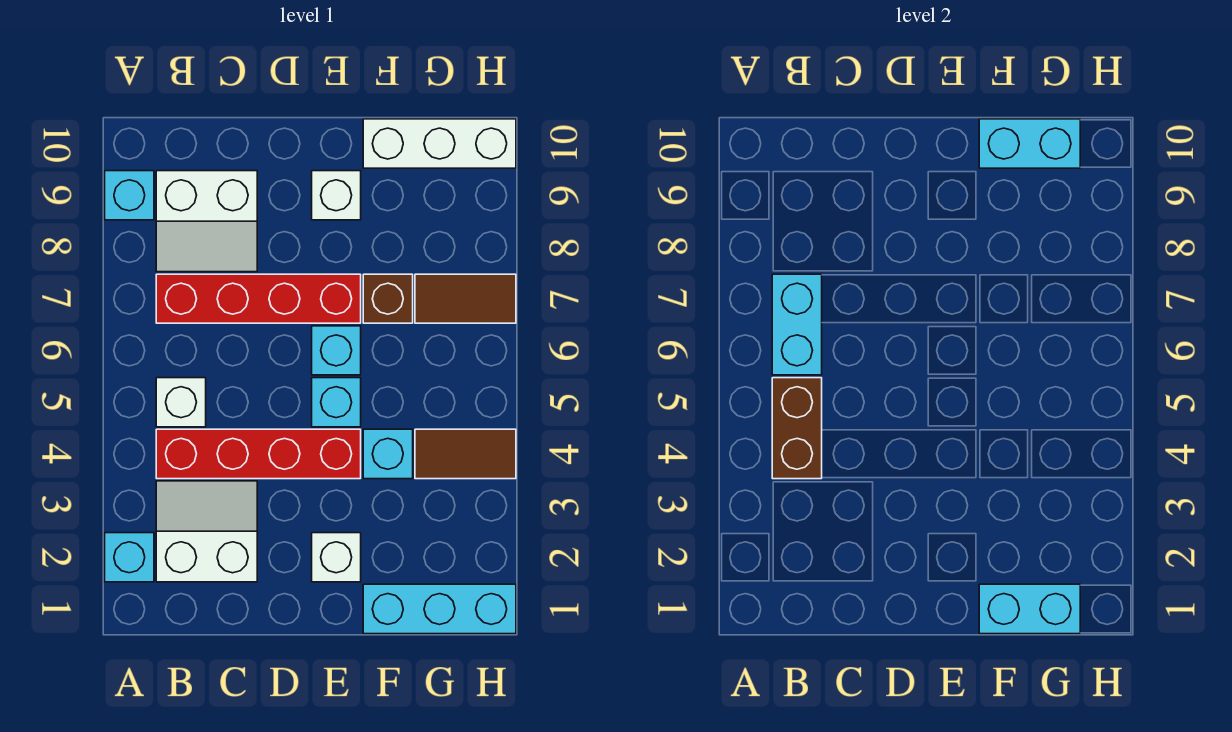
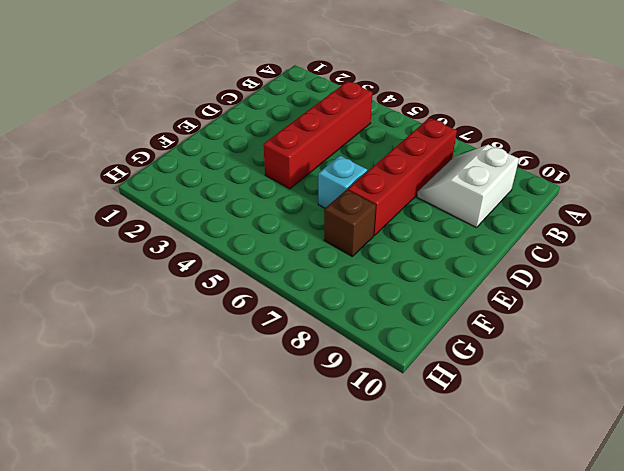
none -> cyan 1x1 brick [105,533,154,582]
none -> cyan 1x1 brick [105,171,154,220]
none -> white 2x2 slope [156,481,257,582]

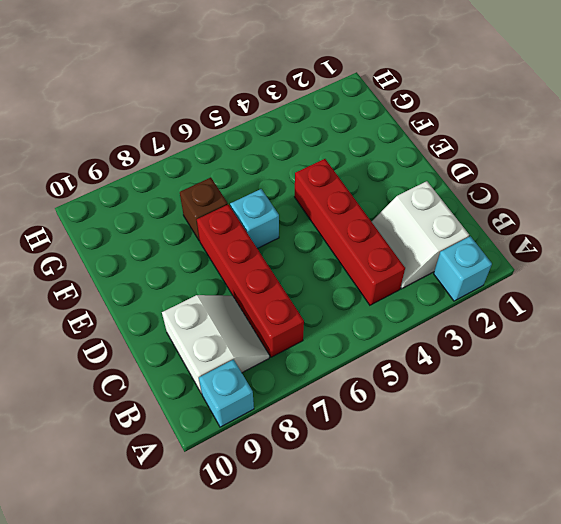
none -> white 1x1 brick [156,378,206,427]
none -> white 1x1 brick [312,533,361,582]
none -> cyan 1x1 brick [312,378,361,427]

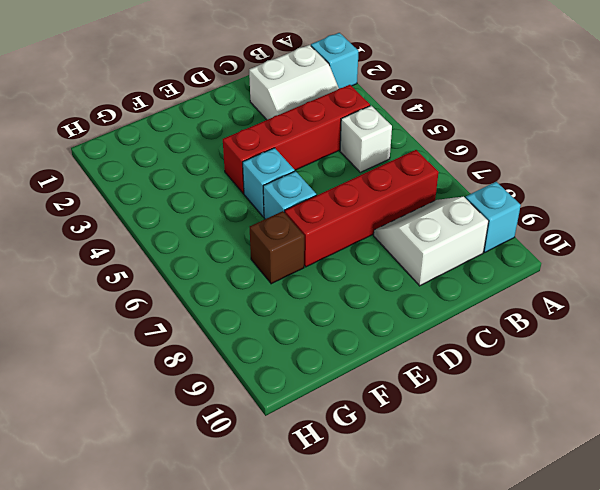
none -> white 1x1 brick [312,533,361,582]
none -> white 1x1 brick [312,171,361,220]
none -> cyan 1x3 brick [363,584,516,634]

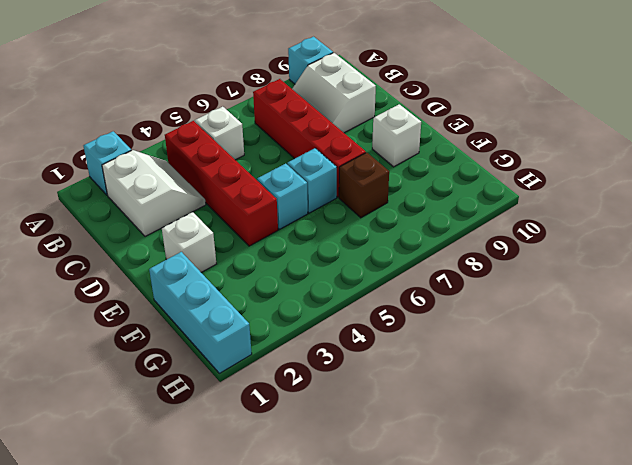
none -> cyan 1x1 brick [363,429,413,479]
none -> white 1x3 brick [363,119,516,168]
none -> brown 1x2 tile [415,429,516,479]

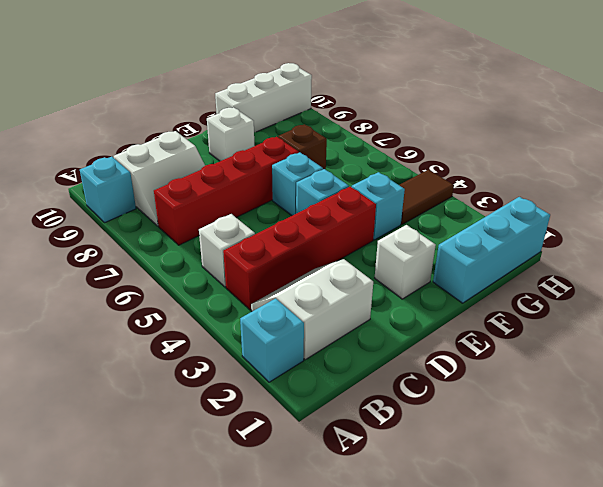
none -> brown 1x2 tile [415,274,516,323]
none -> brown 1x2 brick [772,378,822,479]
none -> cyan 1x2 brick [772,274,822,375]

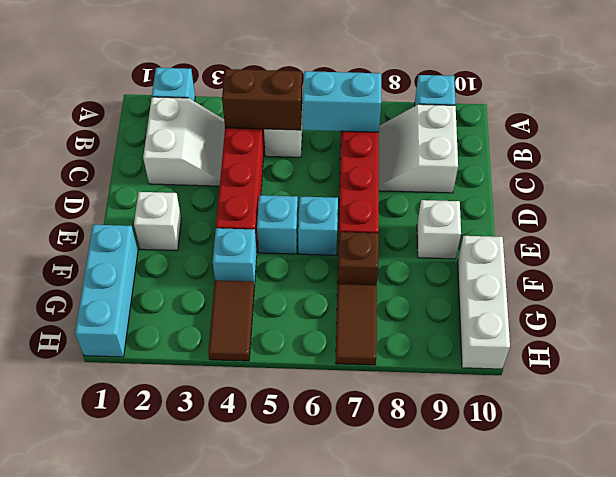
none -> cyan 1x2 brick [979,584,1080,634]
none -> cyan 1x2 brick [979,119,1080,168]

